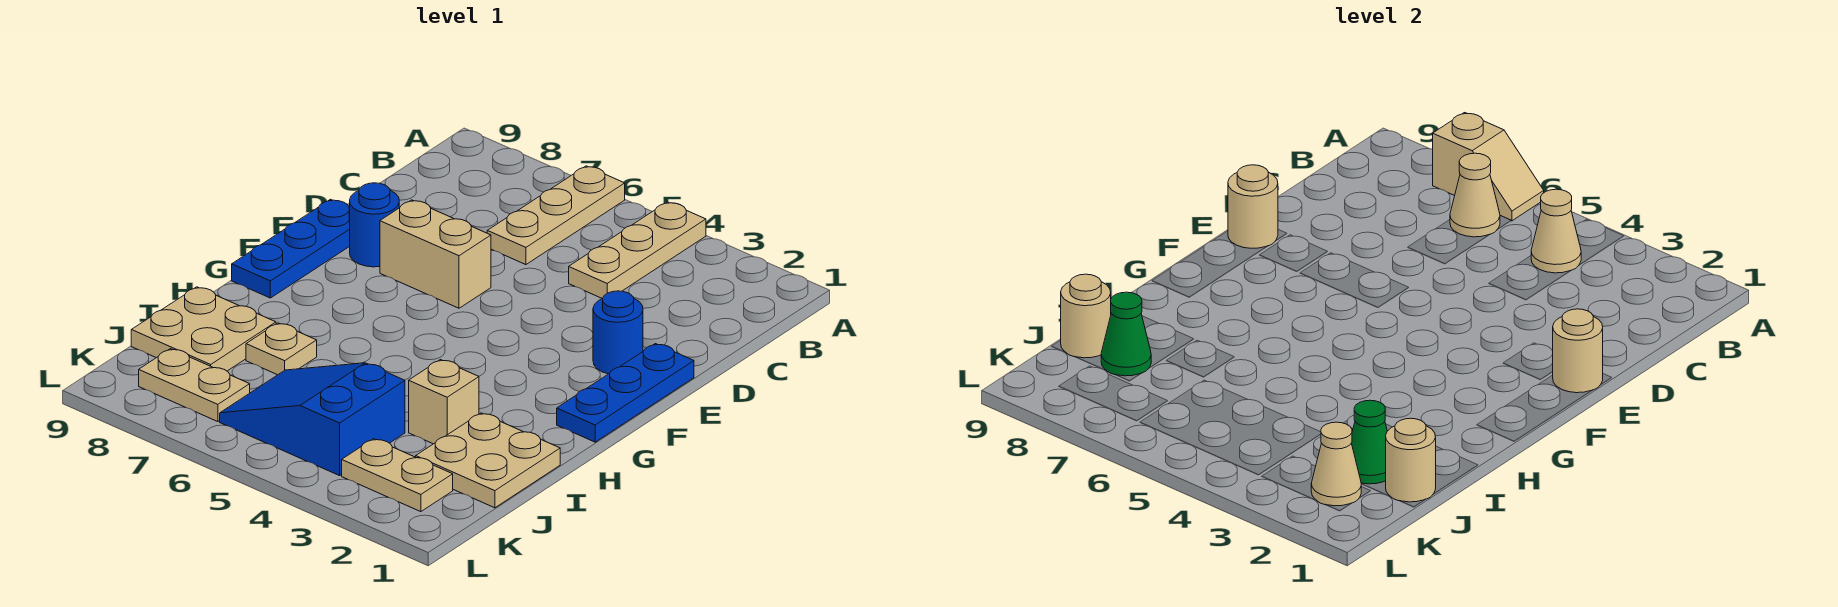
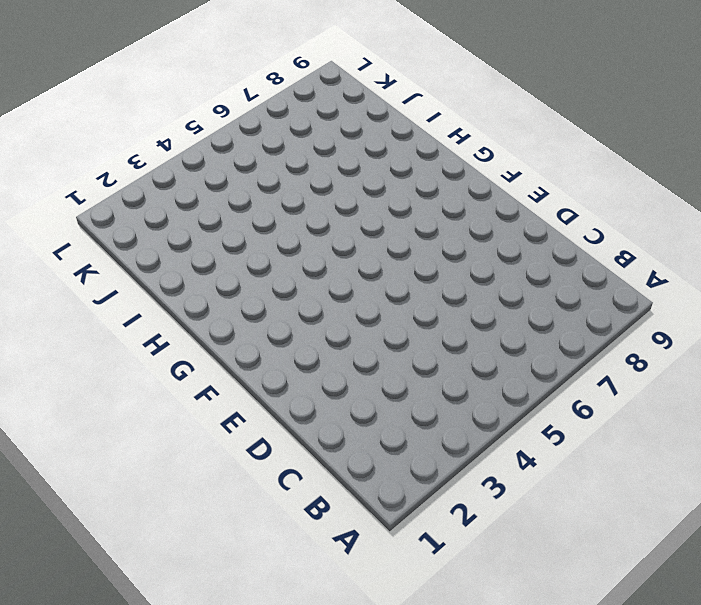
none -> tan 1x3 plate [569,202,706,299]
none -> tan 1x3 plate [487,166,625,265]
none -> blue 1x3 plate [557,344,694,442]

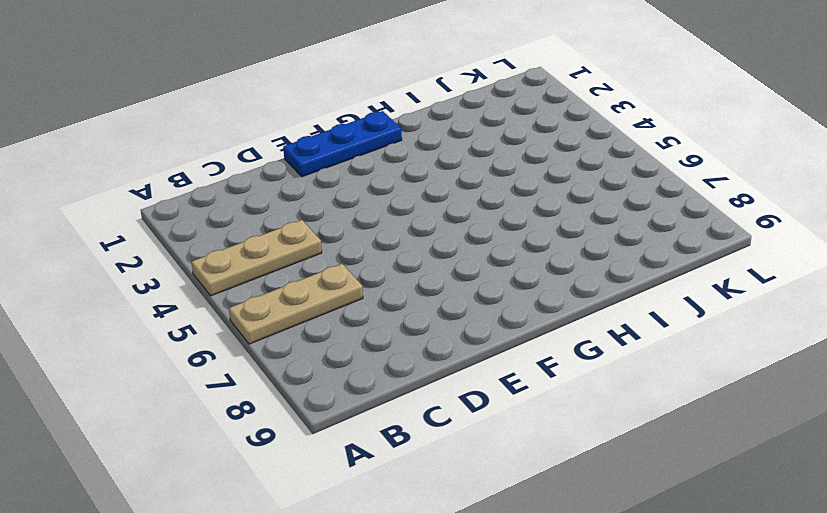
none -> blue 1x1 round brick [593,291,643,374]
none -> tan 1x2 brick [380,200,491,308]
none -> blue 1x1 round brick [349,183,399,267]

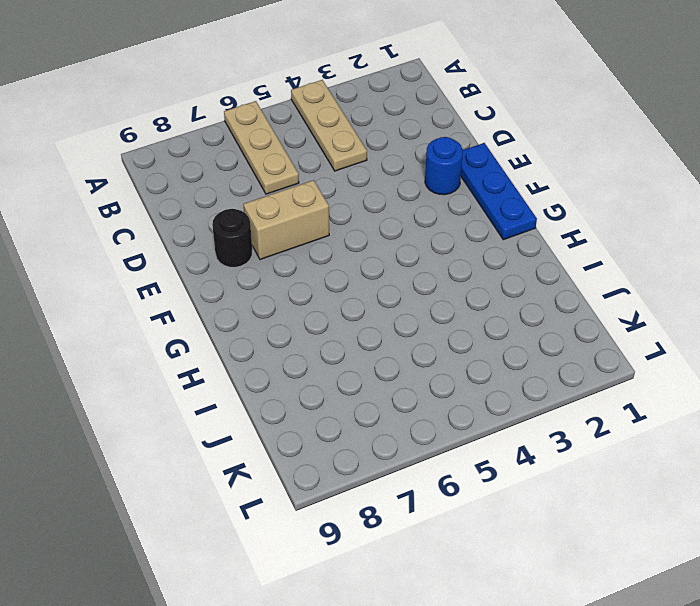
black 1x1 round brick [212,209,252,267] -> blue 1x1 round brick [349,183,399,267]
none -> blue 1x3 plate [232,199,350,298]
none -> tan 2x2 plate [416,413,560,508]
none -> tan 1x1 brick [409,360,479,444]

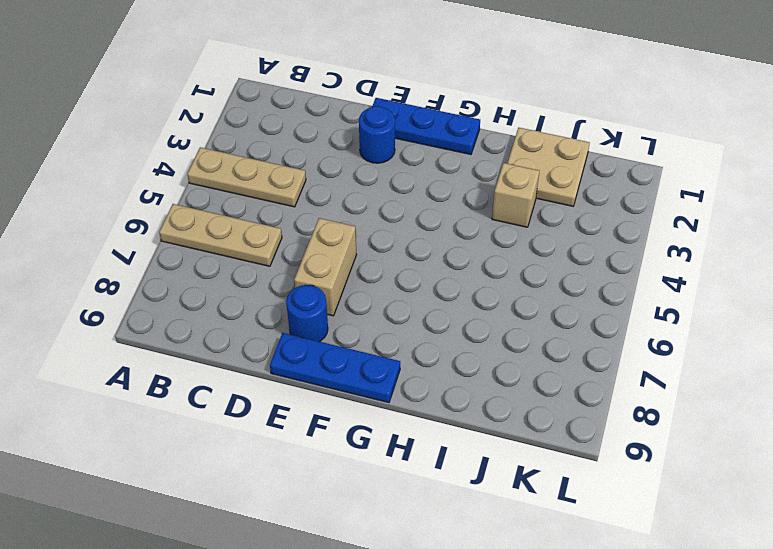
none -> tan 1x1 plate [246,323,317,375]
none -> tan 2x2 plate [131,287,276,371]
none -> blue 2x3 slope [220,363,405,476]

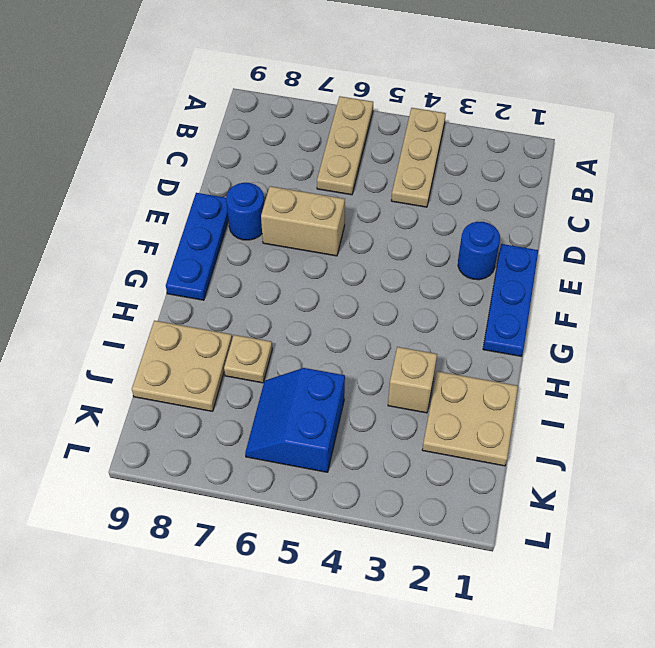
blue 2x2 slope [245,368,345,472] -> blue 2x3 slope [220,363,405,476]
none -> tan 1x2 plate [342,439,453,512]
none -> tan 1x2 plate [139,349,250,422]
none -> tan 1x2 slope [1433,113,1544,221]

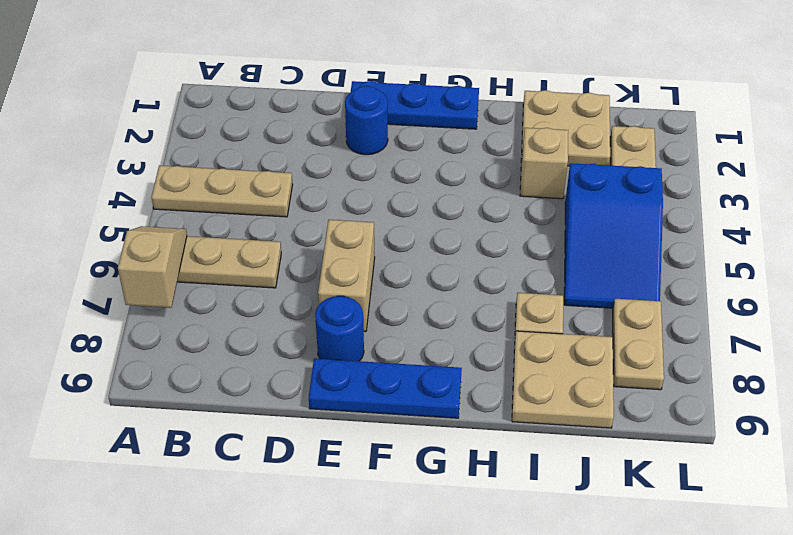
none -> tan 1x1 cone [1531,189,1581,273]
none -> tan 1x1 cone [1450,153,1500,237]
none -> tan 1x1 round brick [1553,309,1603,393]

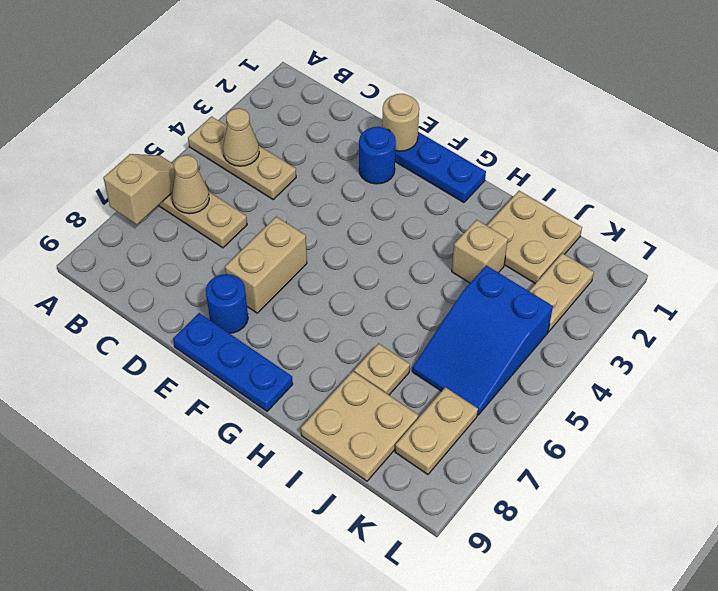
none -> tan 1x1 round brick [1228,165,1278,248]
none -> tan 1x1 round brick [1386,418,1436,502]
none -> green 1x1 cone [1352,400,1387,484]

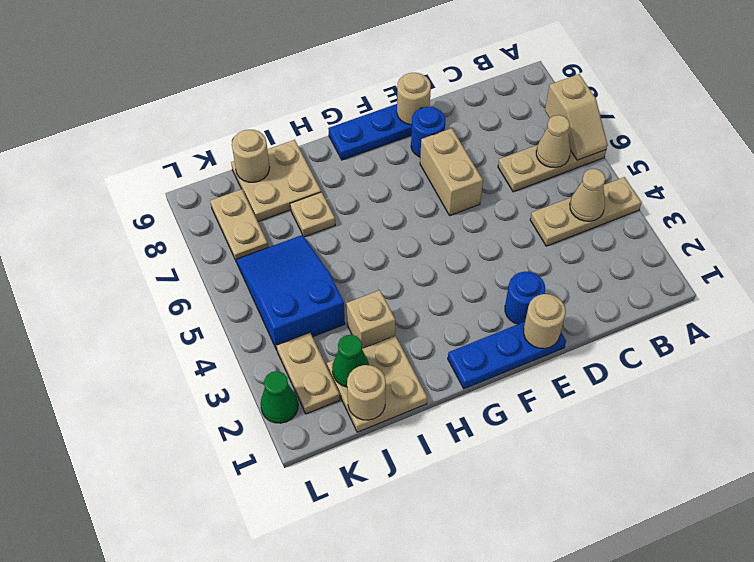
green 1x1 cone [261,371,298,423] -> green 1x1 cone moved to [1101,292,1151,376]
none -> tan 1x1 cone [1311,422,1361,506]

